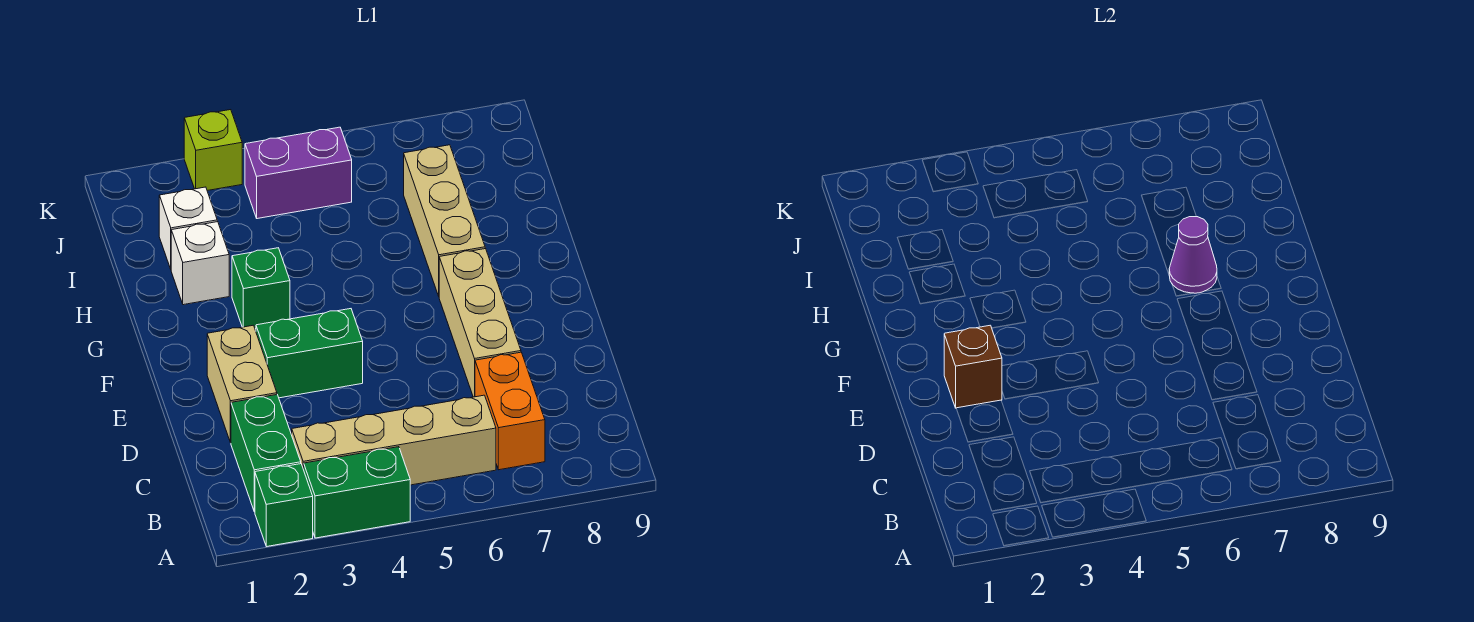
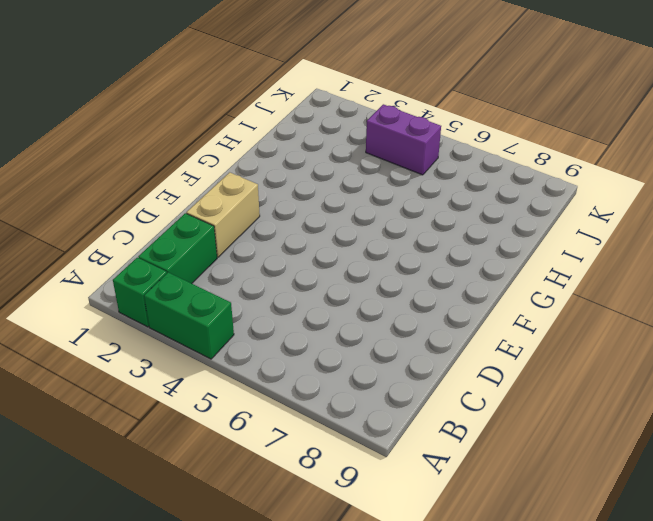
none -> tan 1x4 brick [292,395,496,485]
none -> orange 1x2 brick [475,352,545,470]
none -> tan 1x3 brick [439,249,521,397]

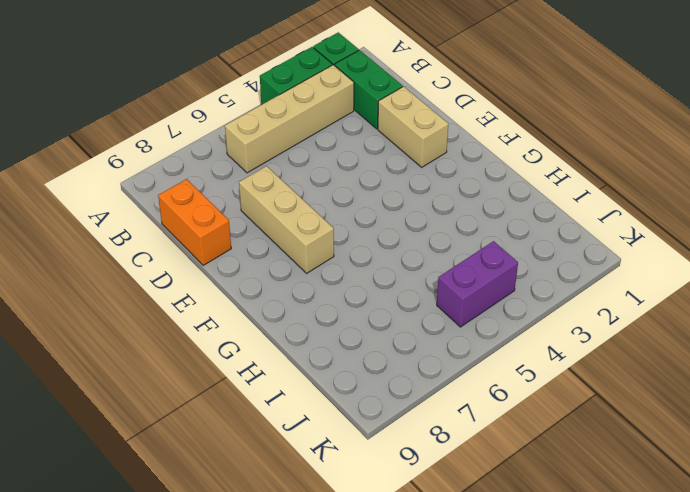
orange 1x2 brick [158,179,231,265] -> orange 1x2 brick moved to [475,352,545,470]
none -> green 1x2 brick [256,309,363,398]
none -> green 1x1 brick [232,248,290,329]
none -> tan 1x3 brick [404,145,485,296]

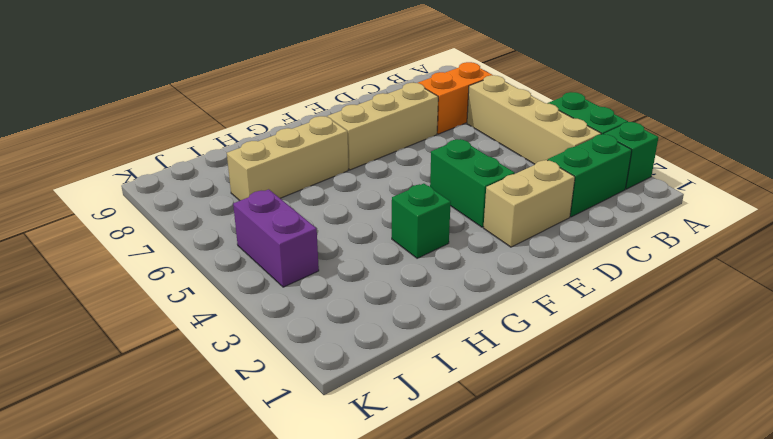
none -> white 1x1 brick [171,222,229,305]
none -> white 1x1 brick [159,187,217,269]
none -> lime 1x1 brick [184,110,242,191]

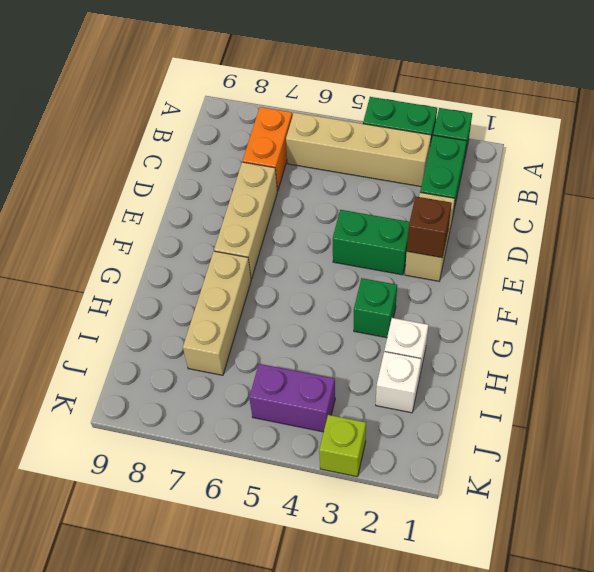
none -> purple 1x1 cone [1169,217,1217,293]

